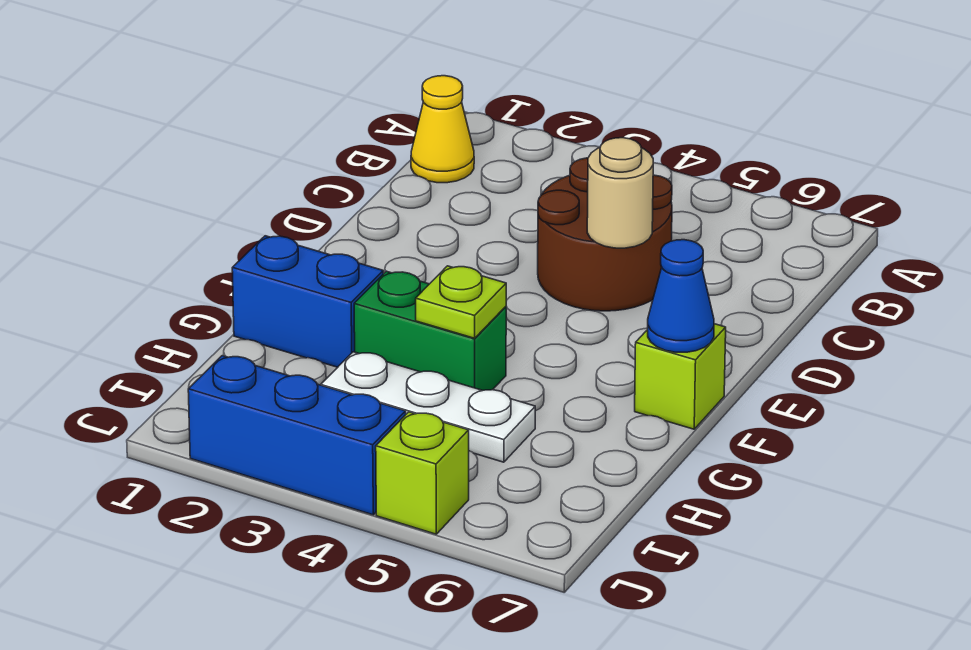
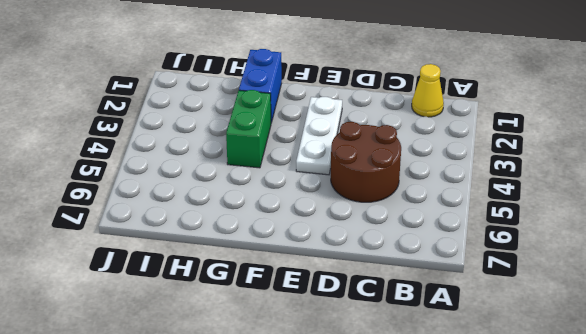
white 1x3 plate [296,97,342,175] -> white 1x3 plate moved to [321,352,535,462]
none -> lime 1x1 brick [635,324,726,429]
none -> blue 1x3 brick [188,356,406,515]

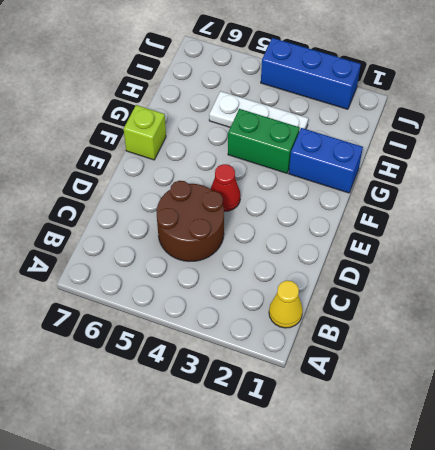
red 1x1 cone [211,164,241,211] -> none
none -> lime 1x1 brick [376,412,469,534]
none -> tan 1x1 round brick [587,138,653,248]

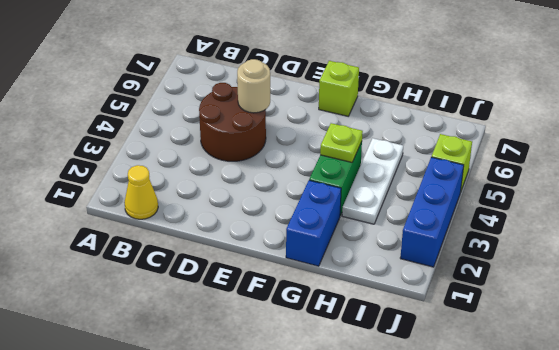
none -> blue 1x1 cone [648,240,714,352]

